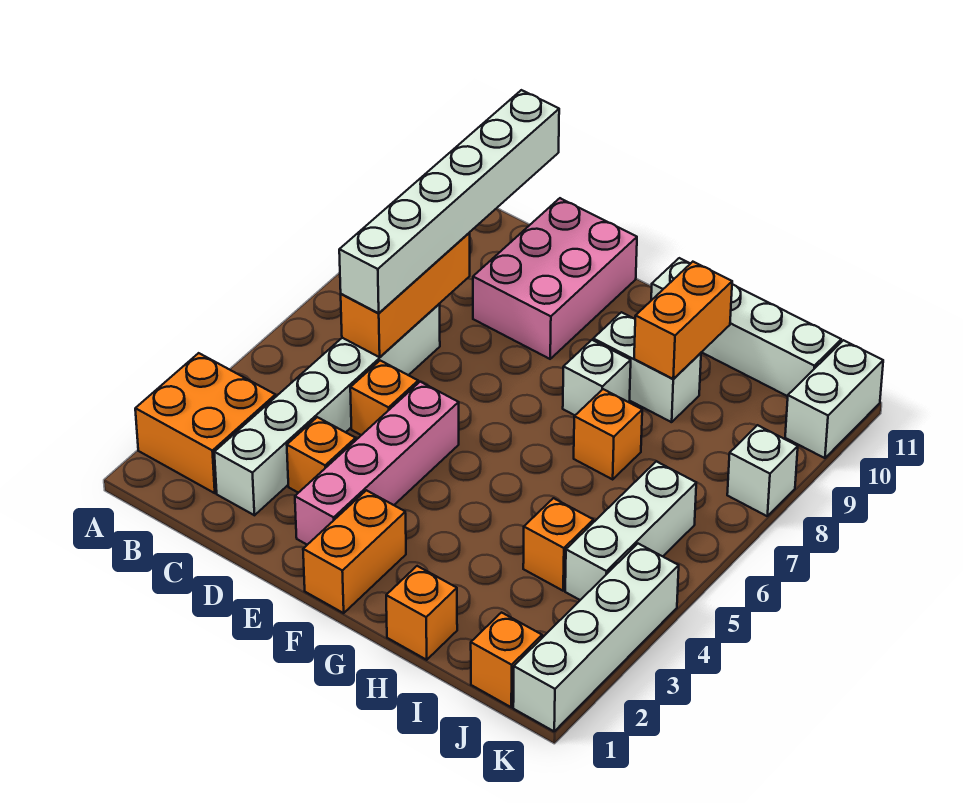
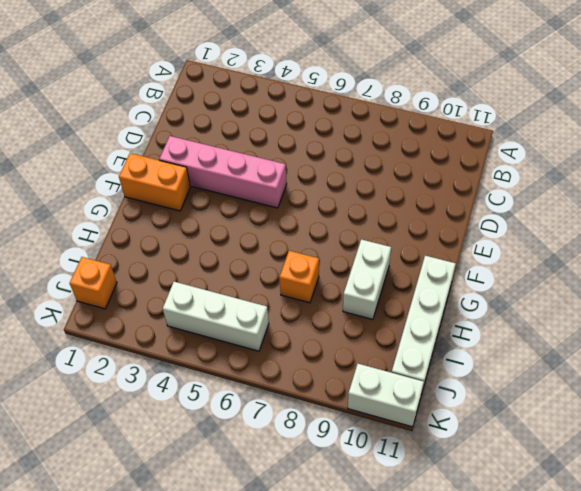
none -> orange 2x2 brick [135,353,276,493]
none -> white 1x6 brick [214,304,440,515]
none -> orange 1x1 brick [287,417,356,493]

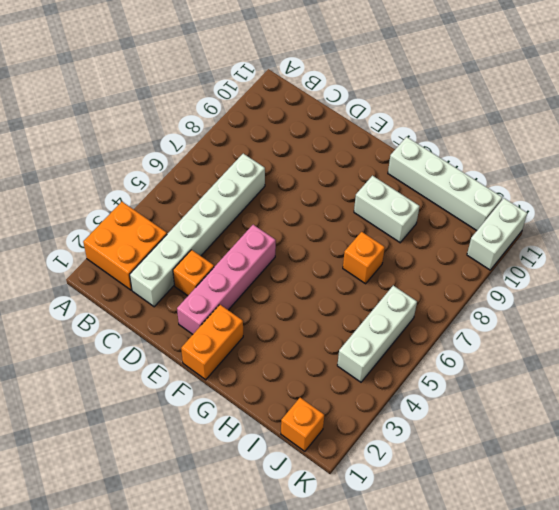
none -> orange 1x1 brick [350,361,418,435]
none -> pink 2x3 brick [473,198,637,359]
none -> white 1x1 brick [563,340,631,415]

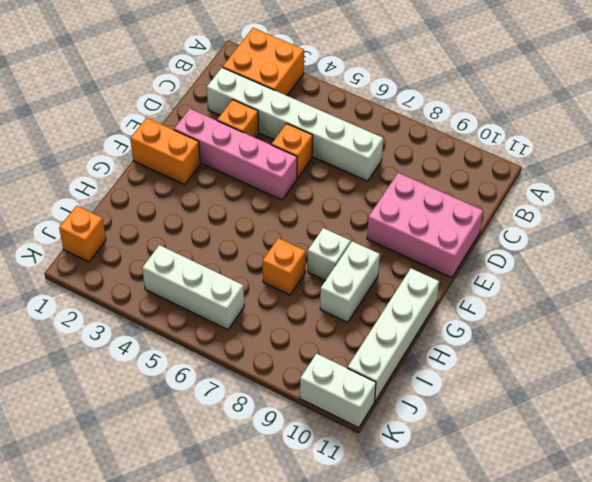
none -> orange 1x1 brick [386,566,457,660]
none -> orange 1x1 brick [523,498,593,591]
none -> white 1x4 brick [513,544,679,731]

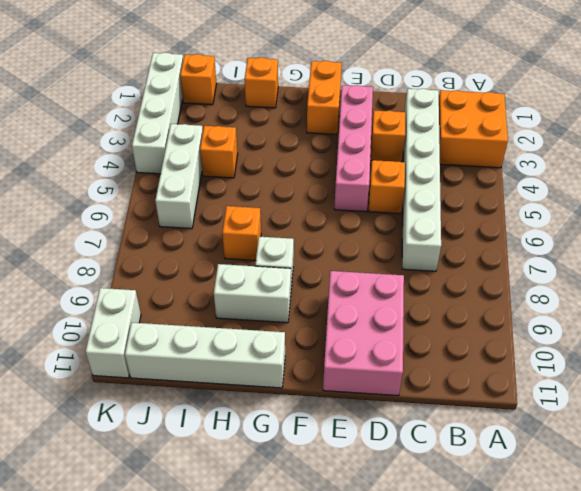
none -> white 1x1 brick [727,425,798,516]
none -> orange 1x3 brick [341,233,470,357]
none -> orange 1x2 brick [634,262,732,379]

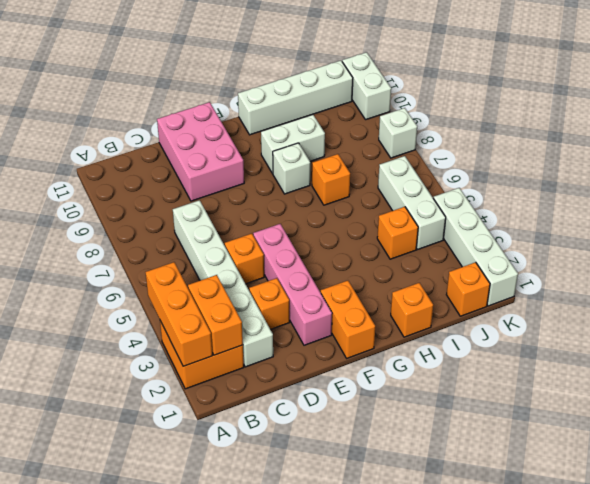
orange 1x3 brick [146,262,212,366] -> orange 1x3 brick moved to [341,233,470,357]
orange 1x2 brick [188,275,243,355] -> orange 1x2 brick moved to [634,262,732,379]
none -> white 1x6 brick [339,90,559,313]

